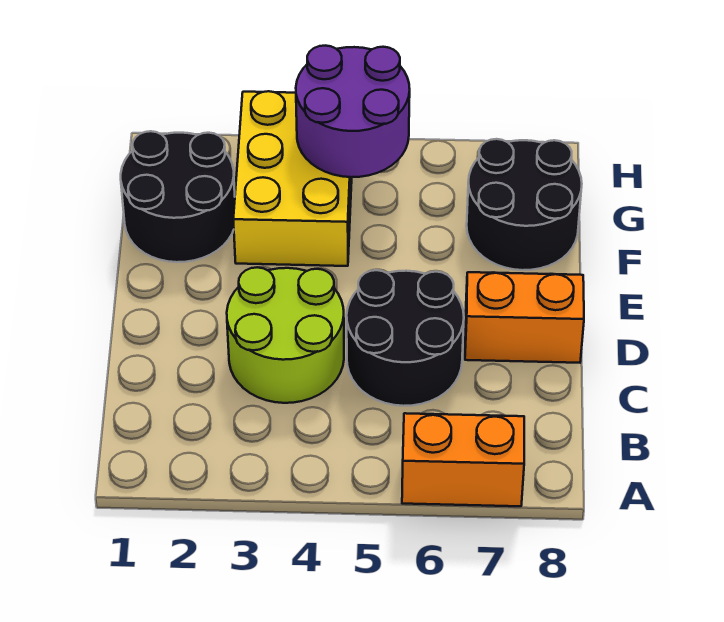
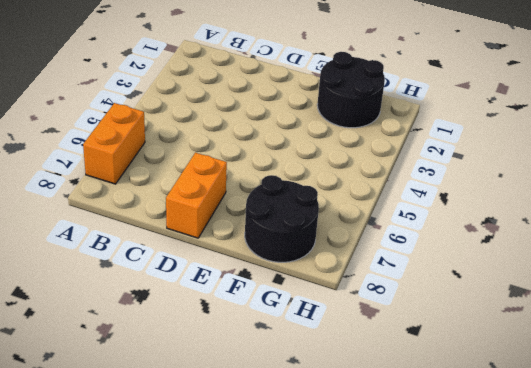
none -> lime 2x2 round brick [227,267,344,403]
none -> black 2x2 round brick [347,270,464,406]

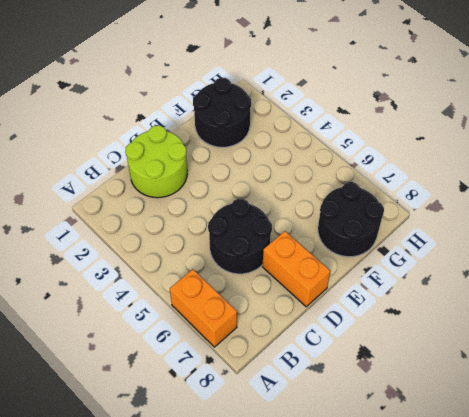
lime 2x2 round brick [125,126,187,198] -> lime 2x2 round brick moved to [227,267,344,403]
none -> yellow 2x3 brick [233,91,352,266]
none -> purple 2x2 round brick [296,46,410,177]

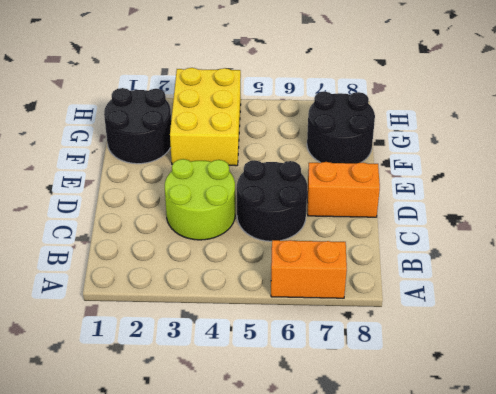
none -> purple 2x2 round brick [296,46,410,177]

